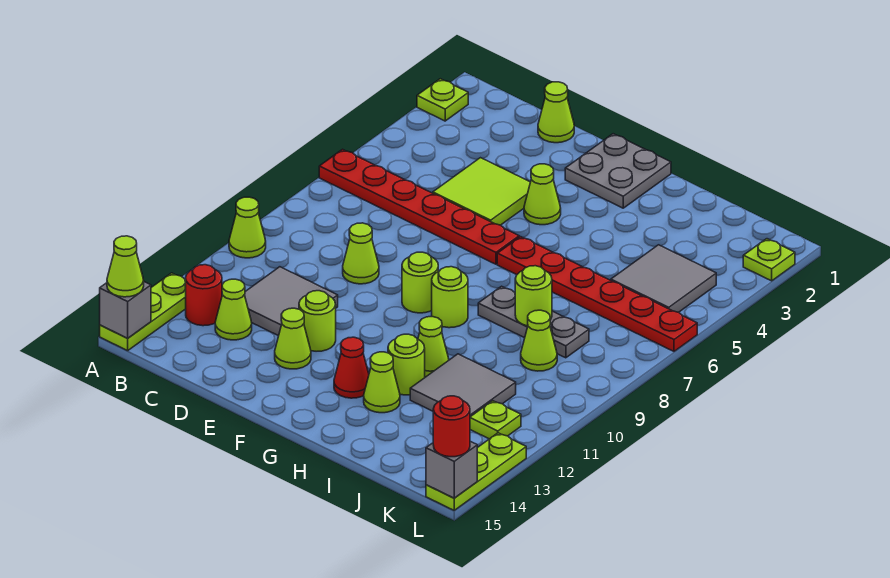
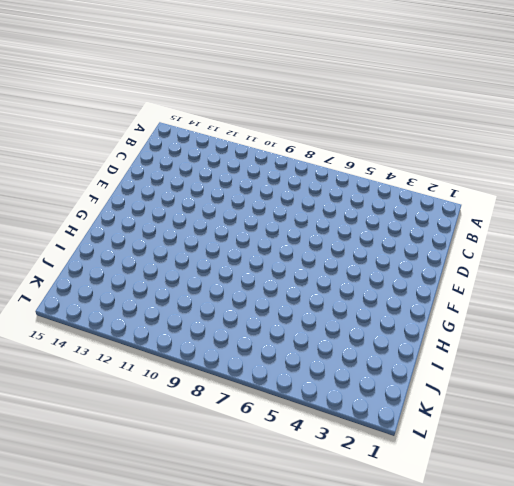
none -> lime 1x1 plate [417,79,468,121]
none -> red 1x6 plate [319,149,519,264]
none -> lime 1x1 cone [229,197,266,258]
none -> lime 1x3 plate [100,273,186,351]

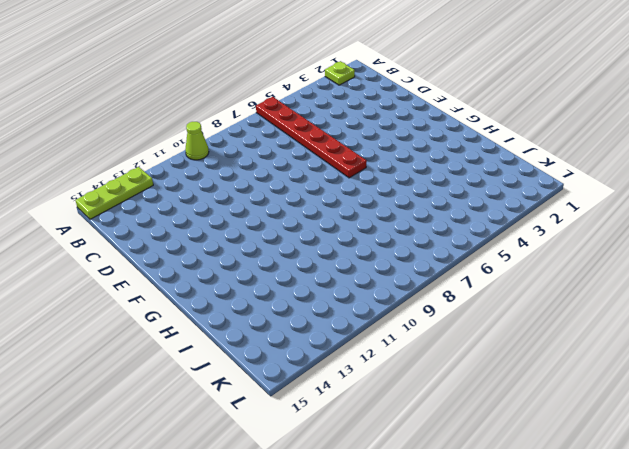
none -> red 1x1 round brick [186,265,222,326]
none -> grey 2x2 tile [244,267,338,336]
none -> lime 1x1 cone [215,279,252,340]
none -> lime 1x1 cone [538,82,574,143]

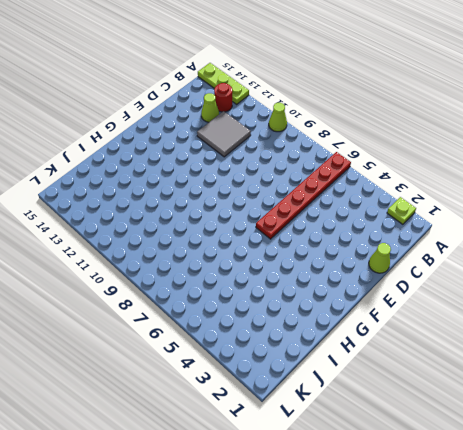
none -> lime 2x2 tile [433,158,530,225]
none -> lime 1x1 cone [343,223,379,284]
none -> lime 1x1 round brick [299,291,336,351]
none -> lime 1x1 cone [275,308,311,369]

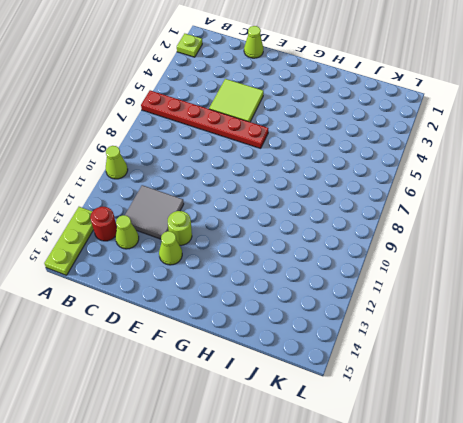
none -> lime 1x1 cone [343,223,379,284]
none -> grey 2x2 plate [565,134,671,208]
none -> lime 1x1 cone [524,164,561,225]
none -> lime 1x1 round brick [402,252,438,313]

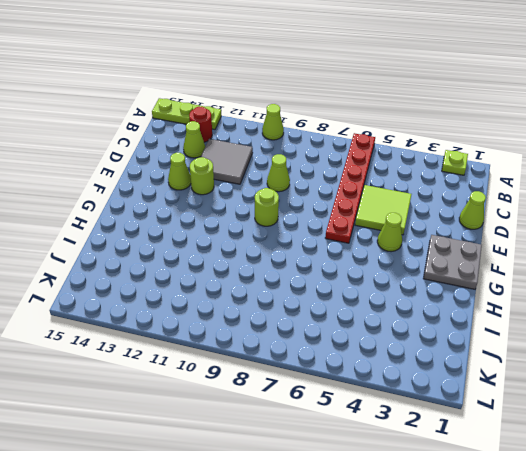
none -> red 1x6 plate [497,237,697,351]
none -> lime 1x1 round brick [432,267,468,328]
none -> red 1x1 cone [334,337,369,398]
none -> grey 1x3 plate [478,286,589,358]

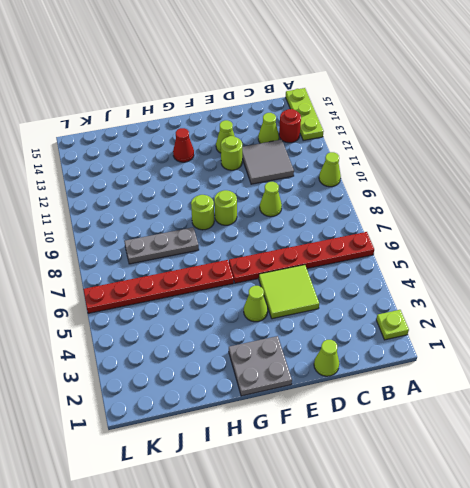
none -> lime 1x1 cone [418,317,449,377]
none -> lime 1x1 round brick [388,334,425,395]
none -> lime 1x1 cone [364,352,400,413]
none -> grey 2x2 tile [410,354,516,417]

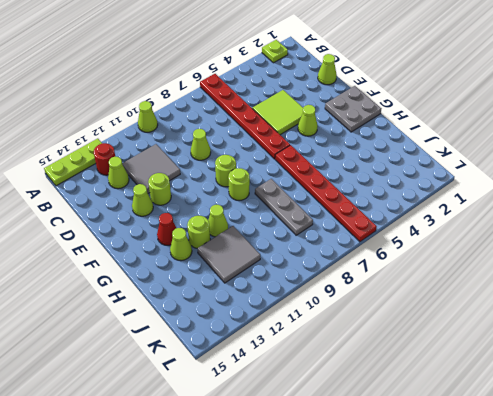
none -> grey 2x2 tile [611,245,716,312]
none -> lime 1x1 cone [521,310,557,371]
none -> lime 1x1 plate [470,401,521,439]
none -> lime 1x1 plate [743,239,795,281]

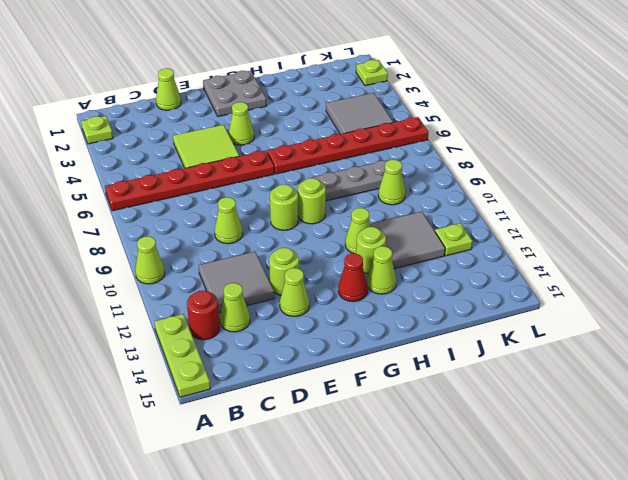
none -> lime 1x3 plate [426,433,526,510]
none -> grey 1x1 brick [100,282,151,338]
none -> lime 1x1 round brick [515,266,552,326]
none -> grey 1x1 brick [426,441,477,498]

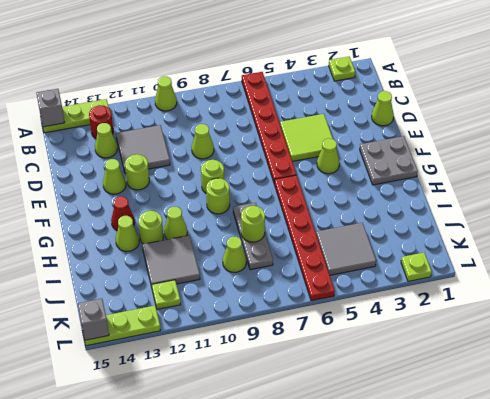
none -> lime 1x1 cone [107,236,144,297]
none -> red 1x1 round brick [433,396,470,457]

